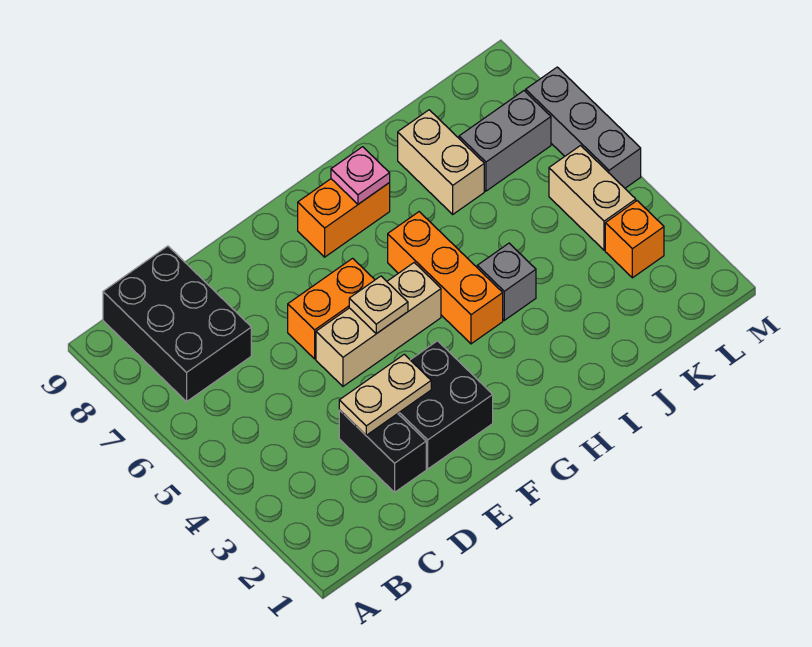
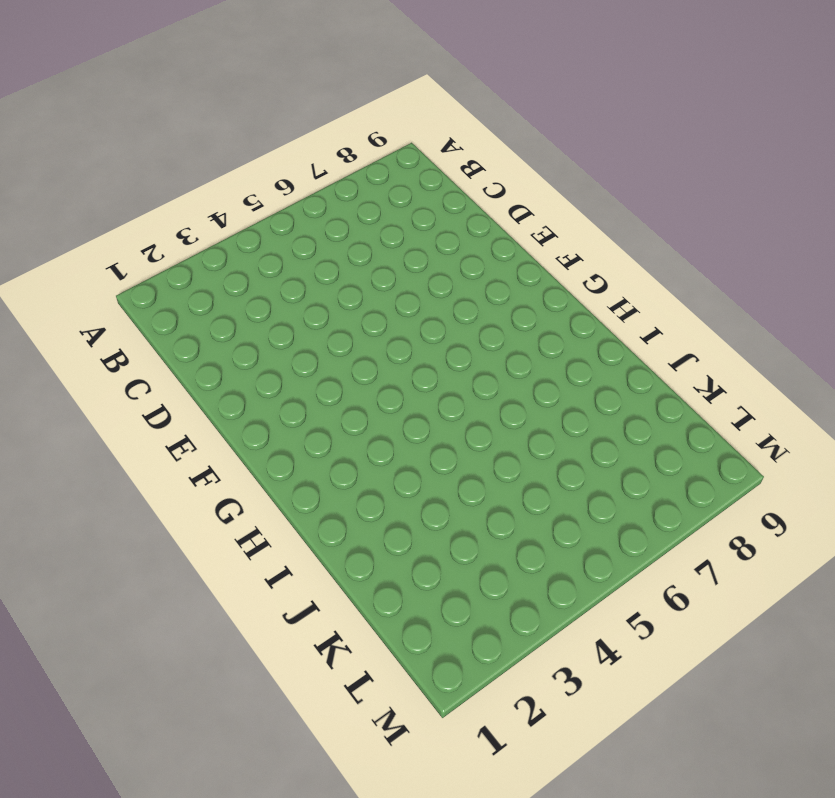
none -> black 2x3 brick [103,246,251,401]
none -> black 1x2 brick [339,410,426,492]
none -> black 2x2 brick [398,341,493,469]

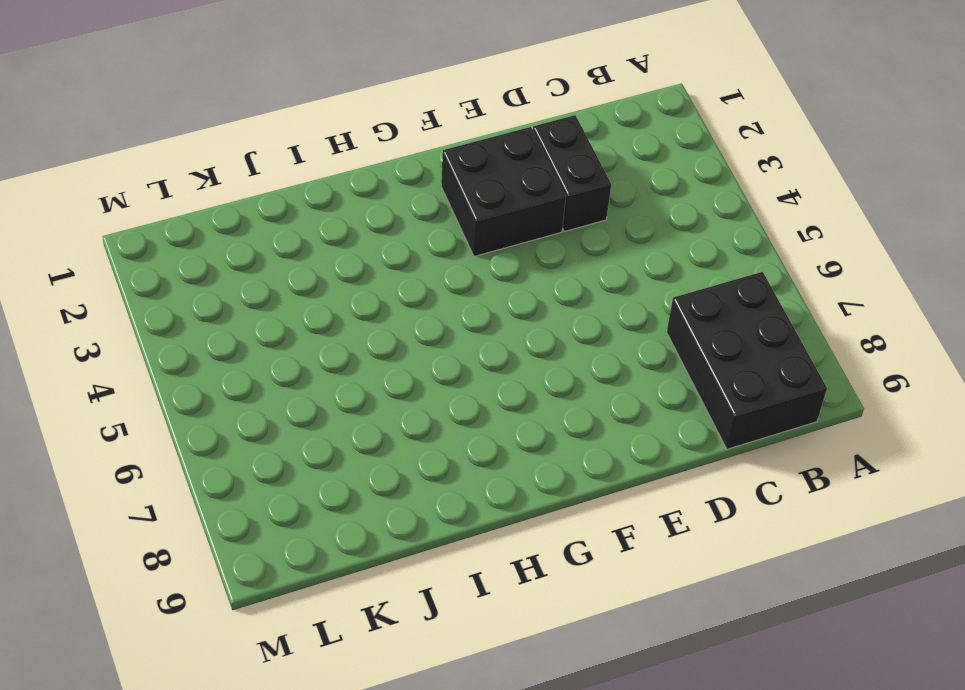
none -> tan 1x3 brick [316,263,441,386]
none -> orange 1x2 brick [288,258,375,359]
none -> orange 1x2 brick [298,179,390,257]

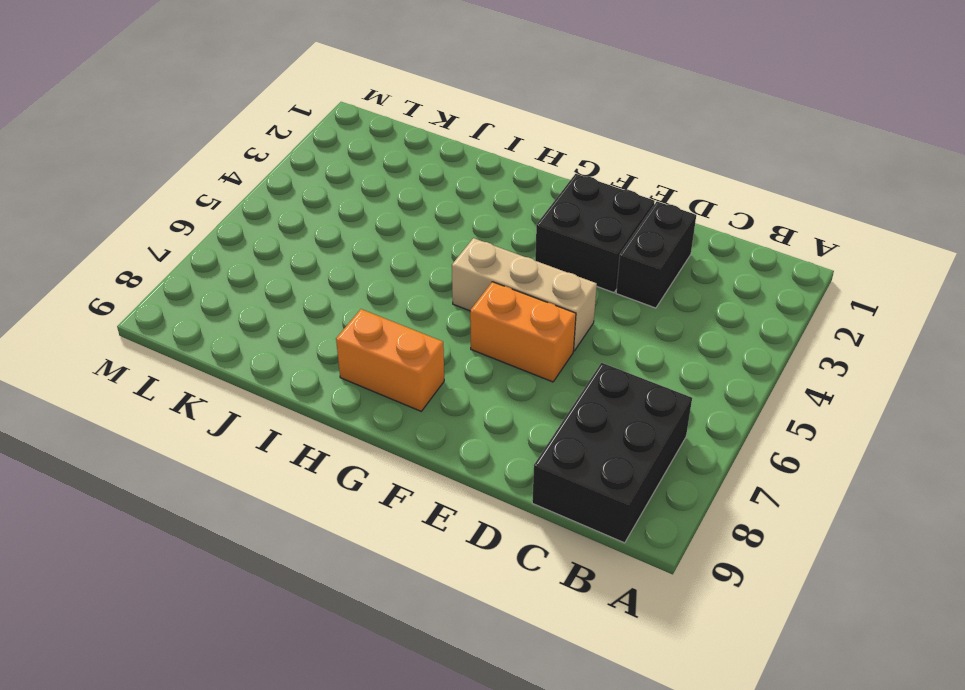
none -> orange 1x3 brick [388,212,503,344]
none -> grey 1x1 brick [477,243,536,320]
none -> tan 1x2 brick [398,110,484,214]

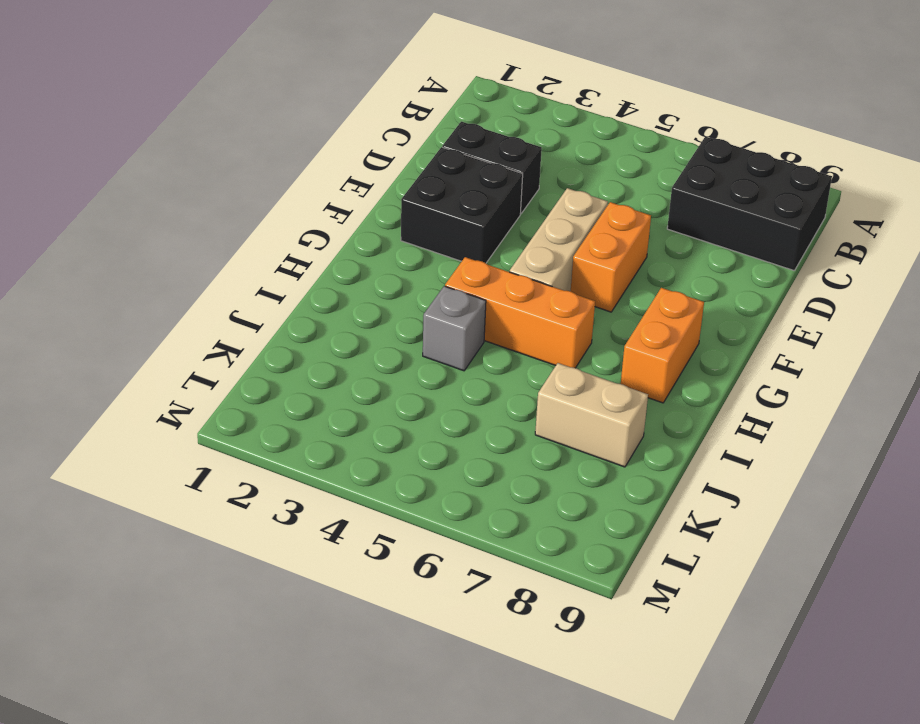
none -> grey 1x2 brick [459,91,551,191]
none -> orange 1x1 brick [605,201,664,278]
none -> tan 1x2 brick [549,146,636,250]

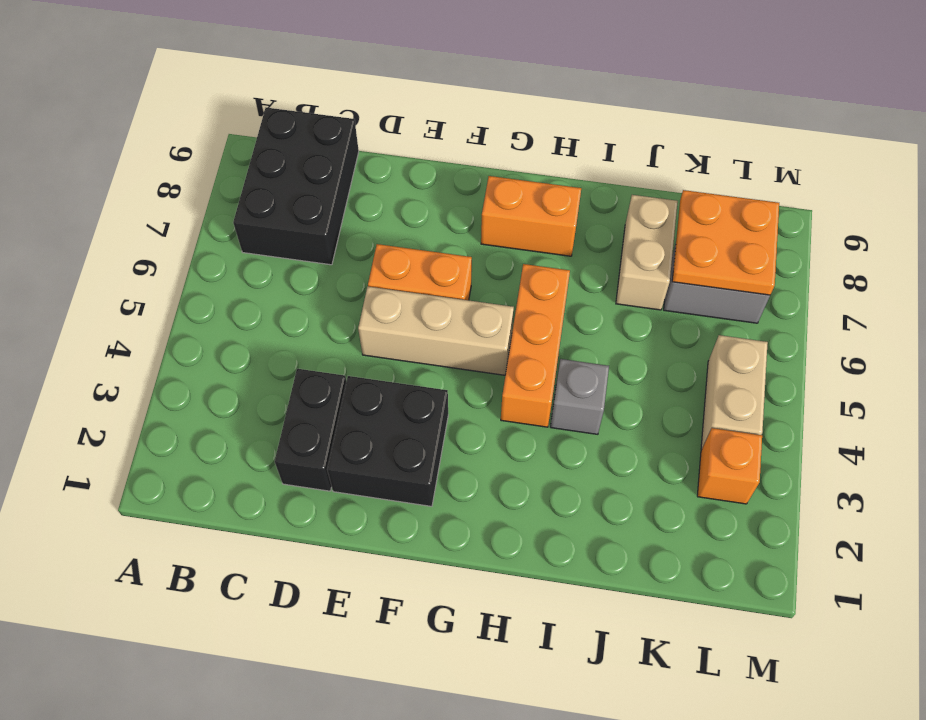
orange 2x2 plate [672,190,779,295] -> none
none -> grey 1x3 brick [526,67,641,188]
none -> tan 1x2 plate [339,354,431,435]
none -> tan 1x1 plate [349,276,408,334]

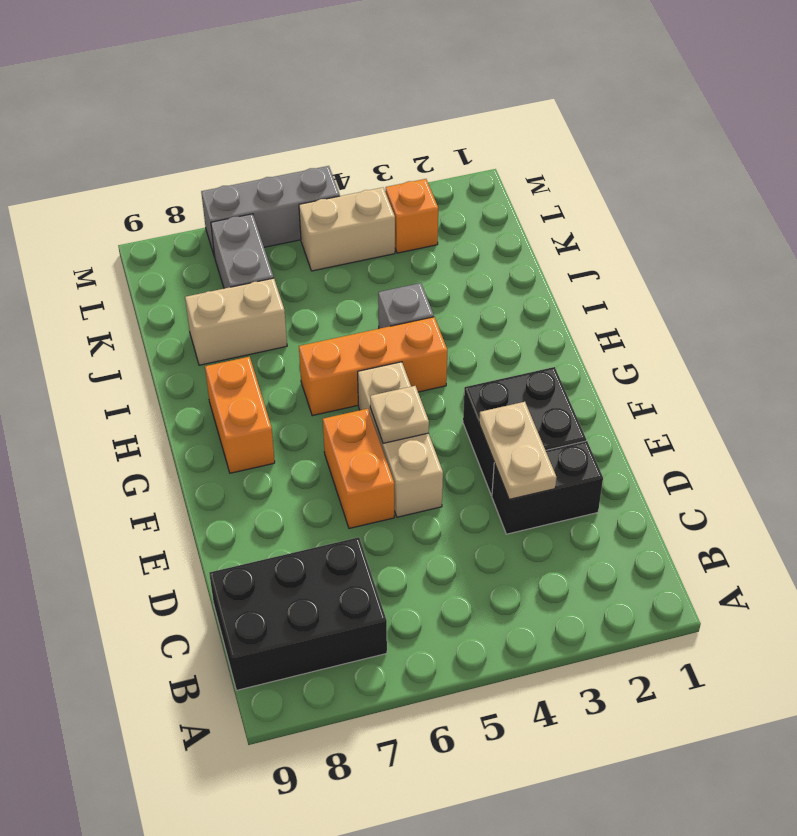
none -> pink 1x1 plate [331,147,390,204]

